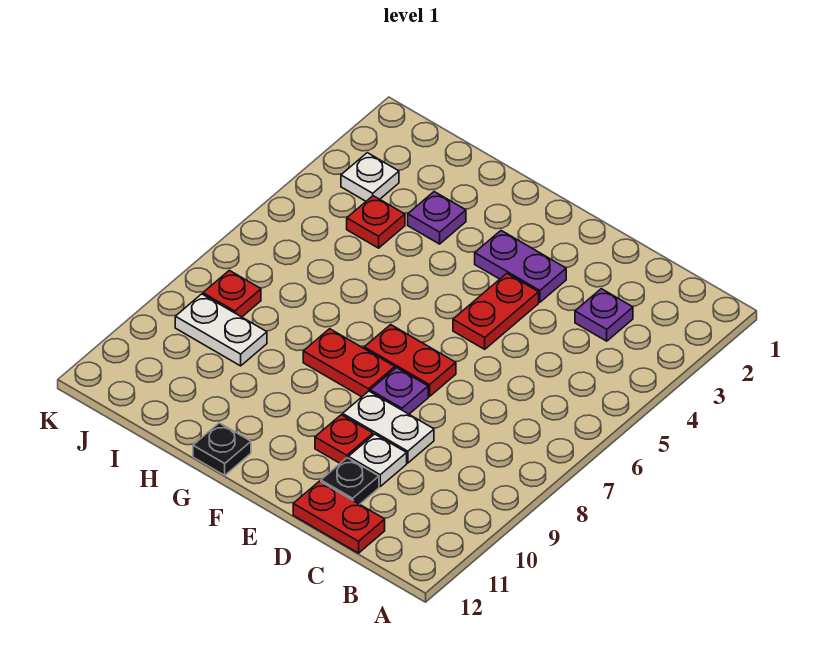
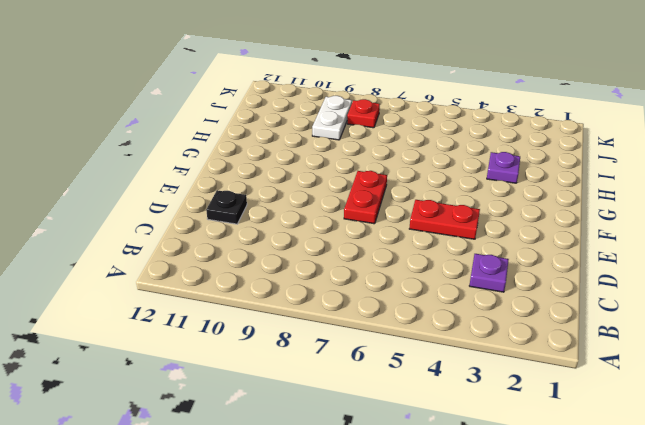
none -> red 1x2 plate [293,481,385,553]
none -> white 1x2 plate [343,391,434,463]
none -> white 1x1 plate [348,434,407,486]

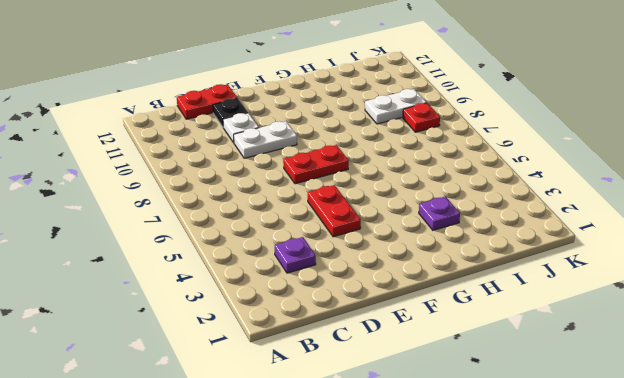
none -> purple 1x2 plate [475,231,566,302]
none -> purple 1x1 plate [370,368,428,414]
none -> red 1x1 plate [315,415,373,463]

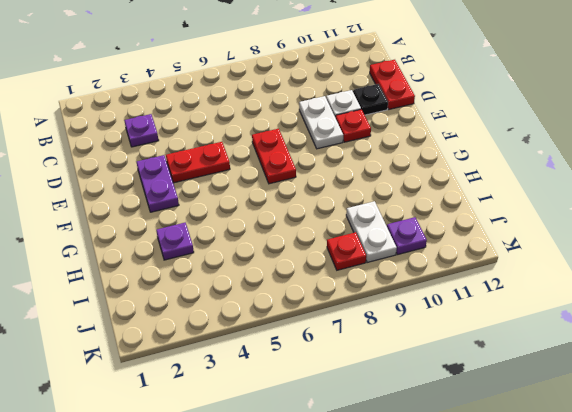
purple 1x1 plate [387,217,427,255] -> purple 1x1 plate moved to [370,368,428,414]
none -> red 1x2 plate [303,329,395,397]
none -> black 1x1 plate [193,423,251,475]
none -> red 1x1 plate [347,196,405,248]

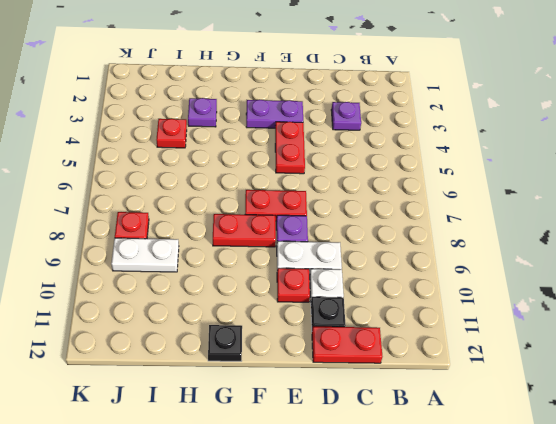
none -> white 1x1 plate [341,153,399,201]

